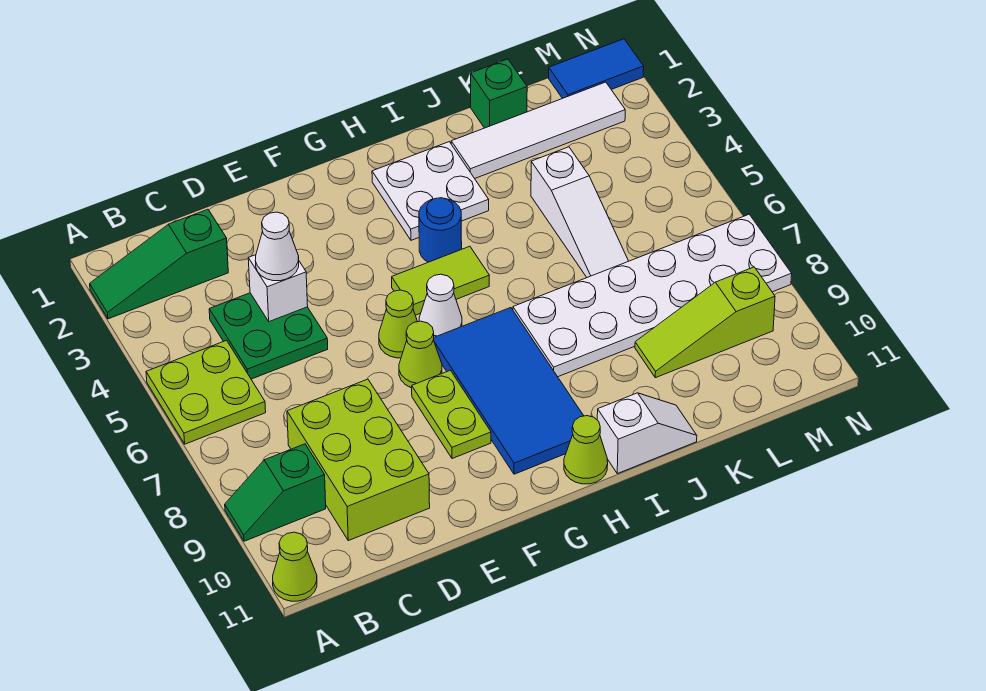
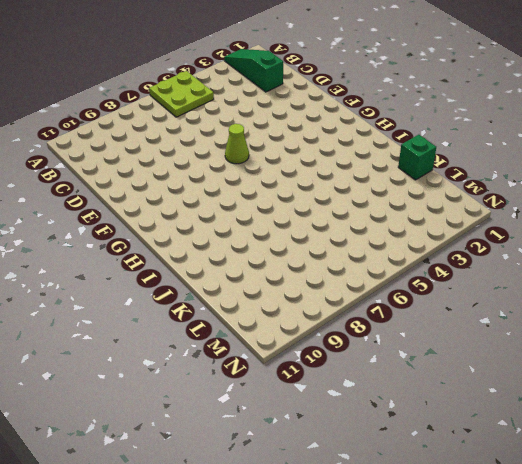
none -> green 1x2 slope [225,444,326,541]
none -> lime 1x1 cone [273,532,317,601]
none -> green 2x2 plate [209,293,328,379]

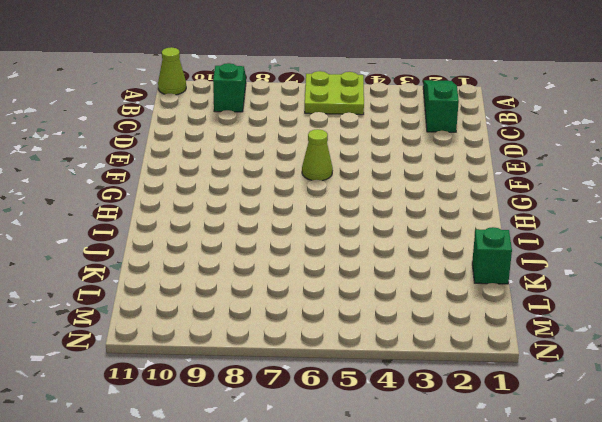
none -> green 2x2 plate [209,293,328,379]
none -> lime 2x3 brick [287,379,430,541]
none -> lime 1x1 cone [399,321,442,388]

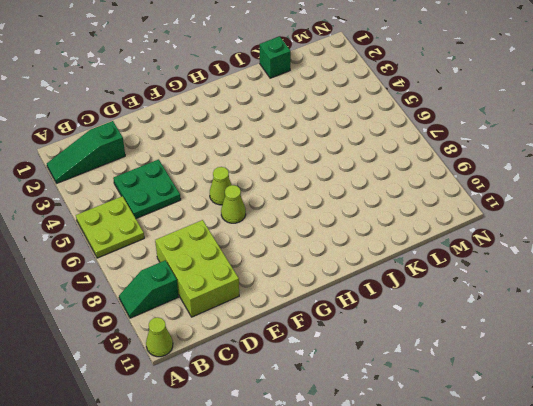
none -> lime 1x2 plate [412,370,491,459]
none -> lime 1x2 tile [392,246,489,315]
none -> white 1x1 cone [419,274,462,337]

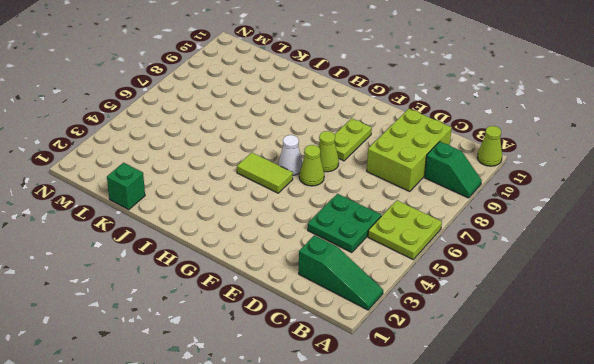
none -> blue 2x4 tile [434,308,584,474]
none -> white 2x2 plate [372,142,489,240]
none -> blue 1x1 round brick [419,198,462,262]

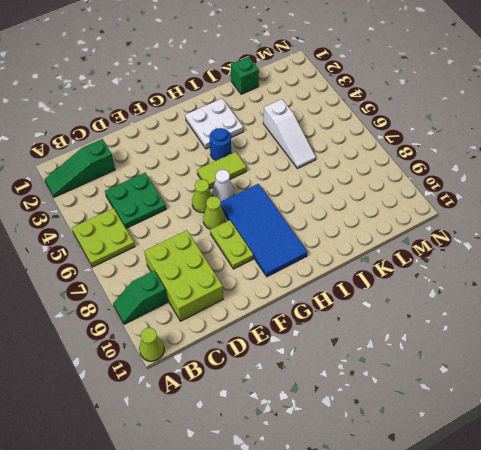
none -> lime 1x1 cone [564,416,608,484]
none -> white 2x6 plate [513,214,792,377]
none -> white 1x2 slope [597,393,697,474]

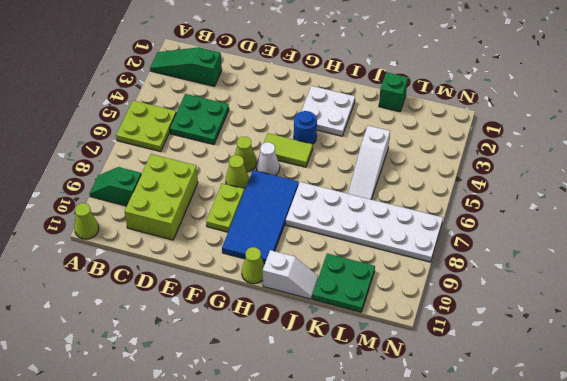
green 2x2 plate [313,254,375,312] -> none
none -> white 1x4 tile [451,82,625,178]
none -> lime 1x3 slope [635,267,775,378]
none -> blue 1x2 tile [549,39,644,98]

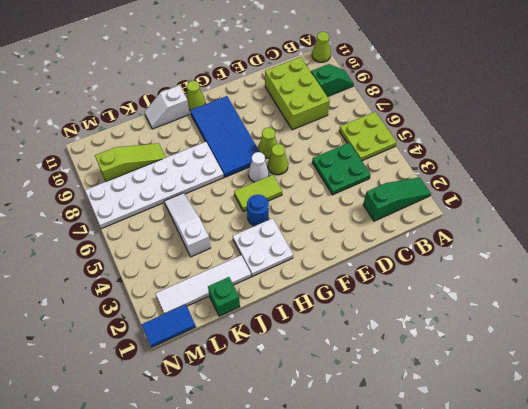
none -> lime 1x2 plate [412,370,491,459]
none -> white 1x1 brick [248,255,308,322]
none -> white 1x1 cone [255,212,299,281]

